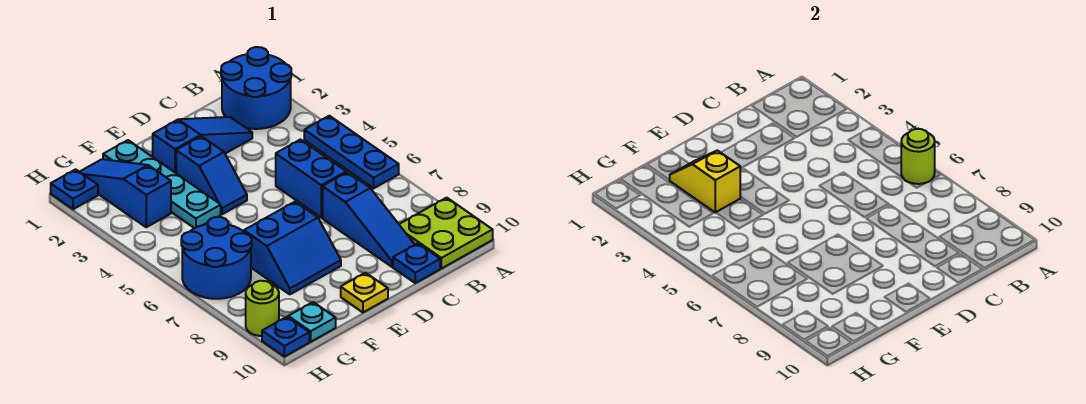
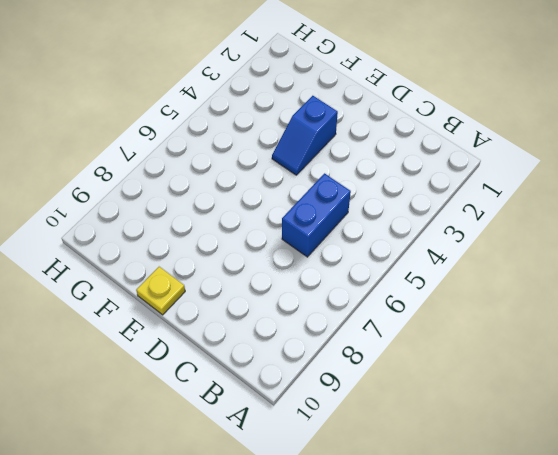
none -> blue 2x2 round brick [221,47,291,129]
none -> blue 1x3 plate [304,116,399,188]
none -> lime 2x2 plate [399,198,493,269]

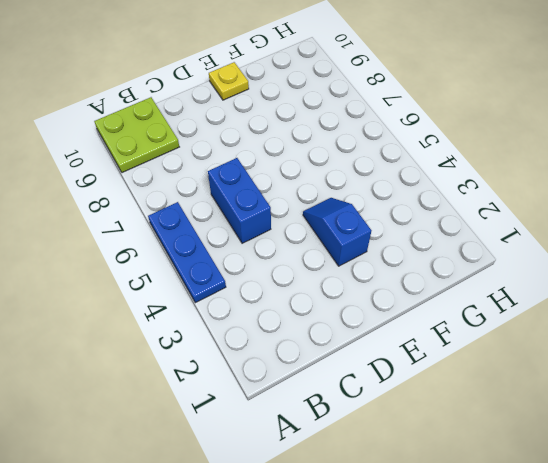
none -> blue 2x2 round brick [221,47,291,129]
none -> blue 1x3 slope [153,117,252,173]
none -> blue 1x3 slope [323,172,415,267]

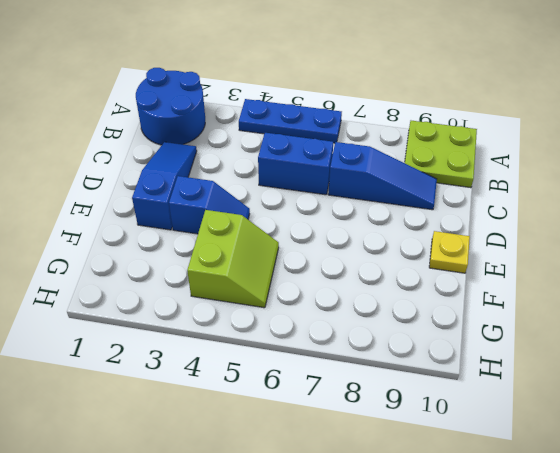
lime 2x2 slope [187,210,279,308] -> cyan 1x4 plate [103,140,221,228]
none -> blue 1x1 plate [393,243,440,283]
none -> blue 2x2 slope [244,202,341,294]
none -> blue 1x3 slope [80,159,171,227]

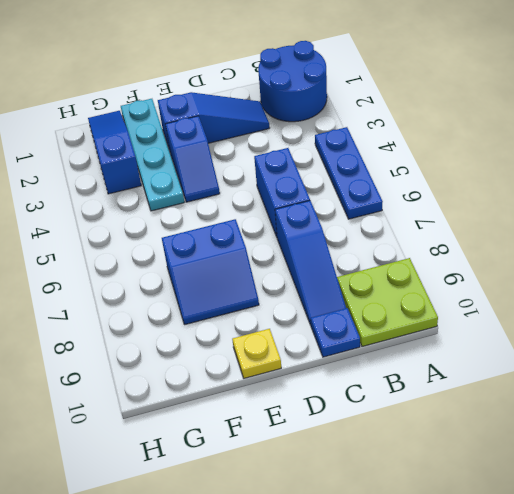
none -> blue 2x2 round brick [181,217,252,299]
none -> cyan 1x1 plate [288,302,336,342]
none -> blue 1x1 plate [51,169,98,209]

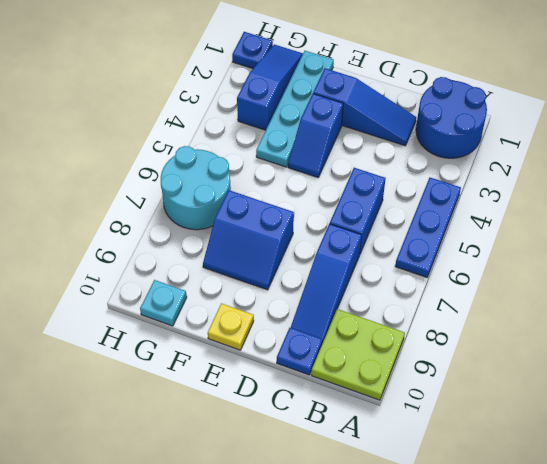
cyan 2x2 round brick [161,146,231,230] -> blue 2x2 round brick [181,217,252,299]
none -> lime 1x1 round brick [246,281,279,336]
none -> blue 1x1 plate [262,317,309,357]
none -> lime 1x1 round brick [901,129,935,184]

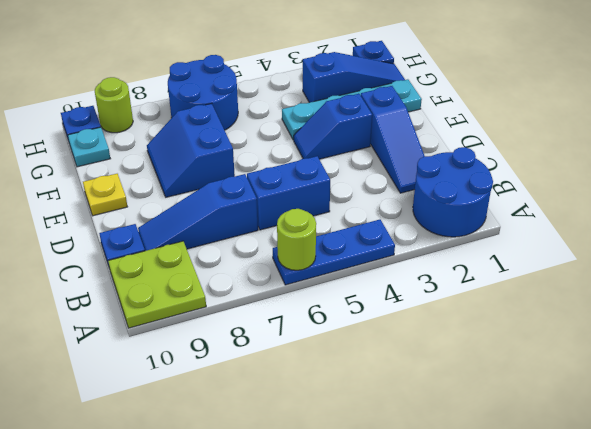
none -> yellow 1x2 slope [670,150,740,213]

